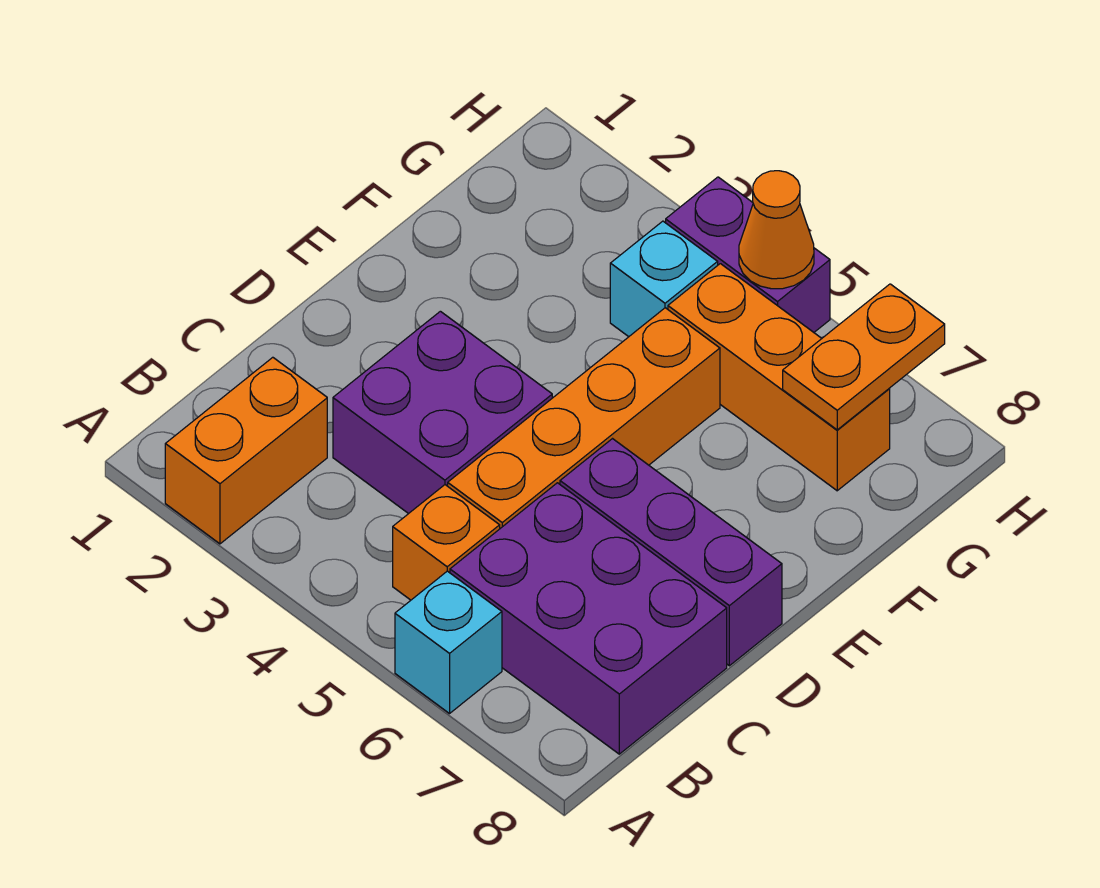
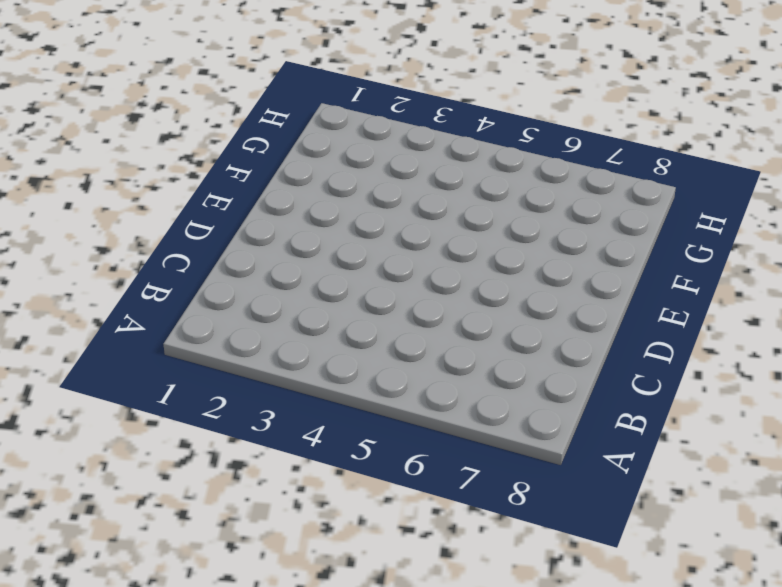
none -> orange 1x2 brick [165,357,327,544]
none -> cyan 1x1 brick [395,571,502,714]
none -> orange 1x1 brick [393,485,500,600]

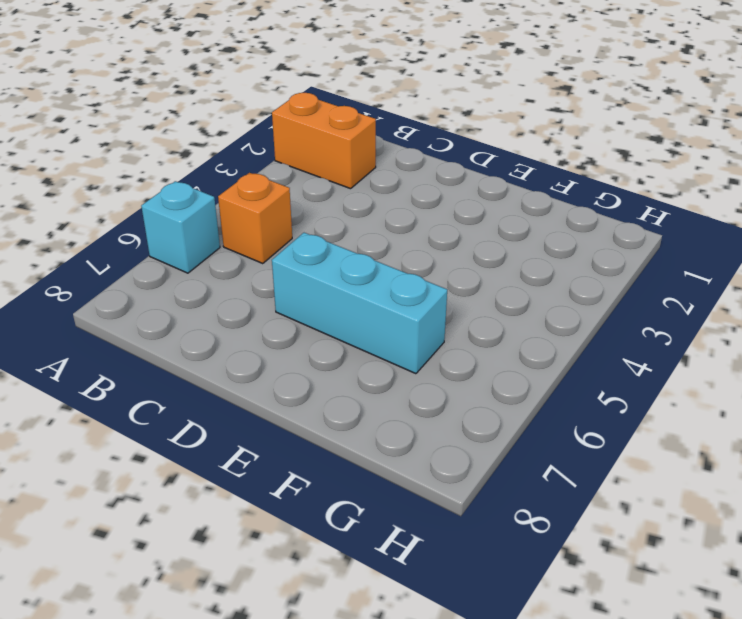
cyan 1x3 brick [272,233,447,374] -> purple 1x3 brick [560,439,782,666]
none -> purple 2x3 brick [450,483,727,754]
none -> purple 2x2 brick [333,311,552,514]
none -> orange 1x4 brick [448,308,720,528]

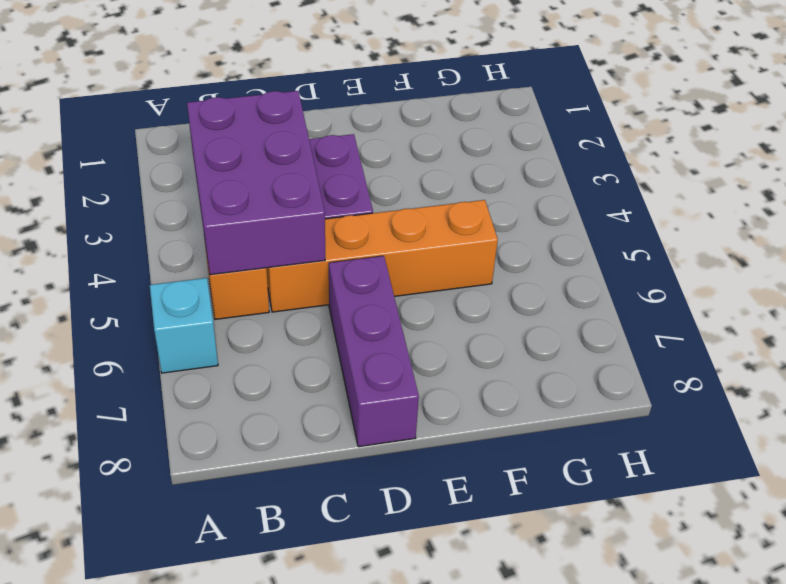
purple 2x3 brick [187,91,325,275] -> purple 2x3 brick moved to [450,483,727,754]
none -> orange 1x2 brick [165,357,327,544]
none -> cyan 1x1 brick [610,221,718,337]
none -> orange 1x3 brick [668,264,890,491]

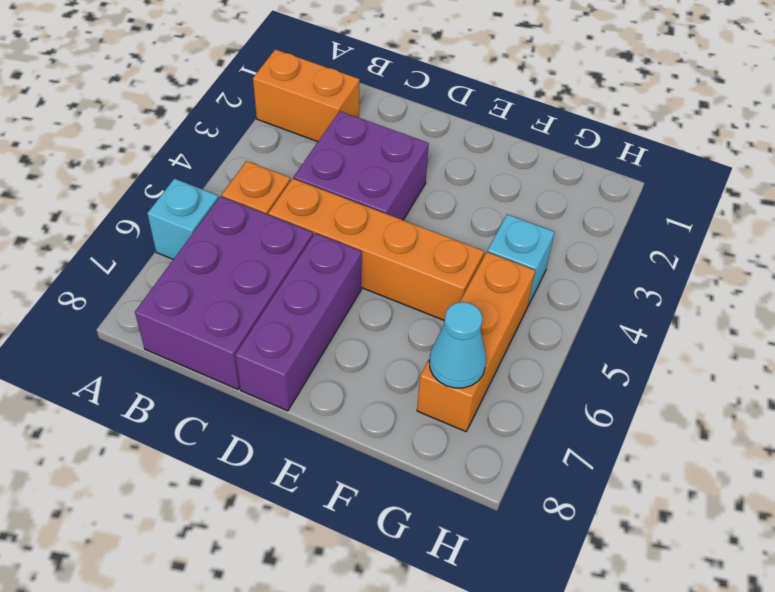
cyan 1x1 cone [429,302,486,388] -> orange 1x2 plate [783,284,945,430]
none -> purple 1x2 brick [666,177,830,332]
none -> orange 1x1 cone [739,171,814,289]

